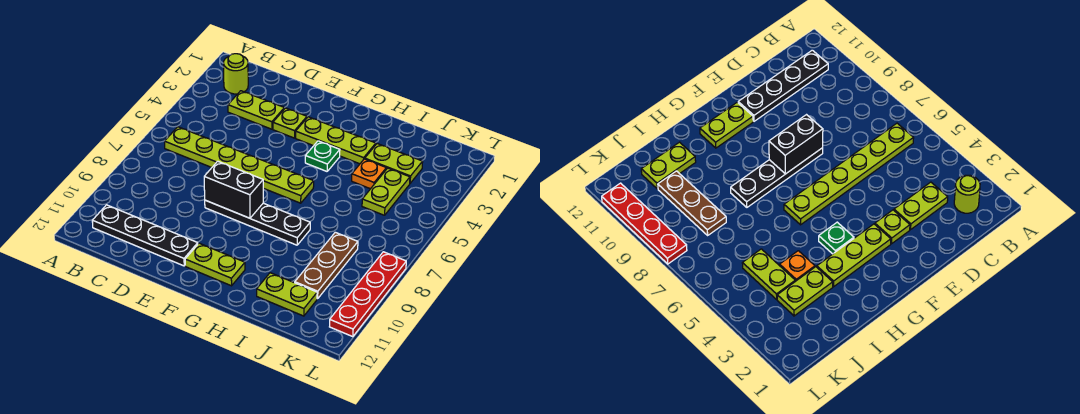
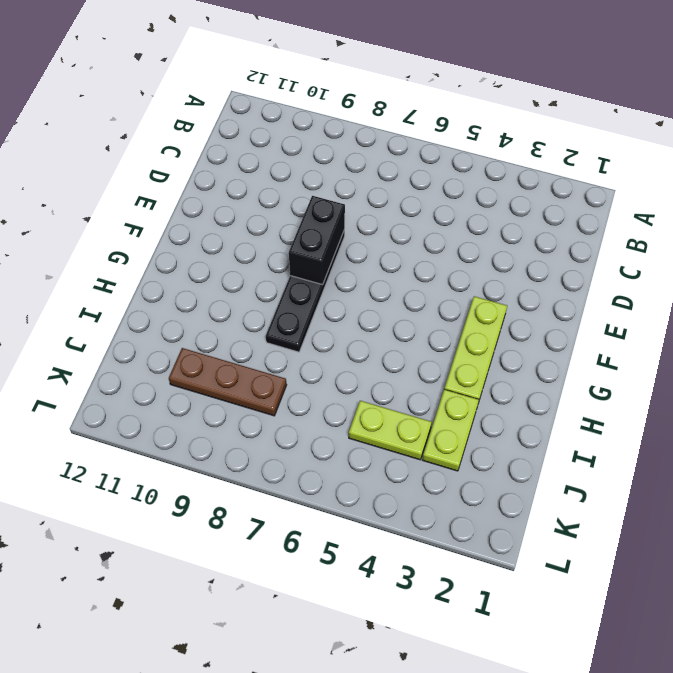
none -> lime 1x1 round brick [224,54,248,94]
none -> lime 1x6 plate [165,127,314,203]
none -> black 1x4 plate [92,205,198,266]

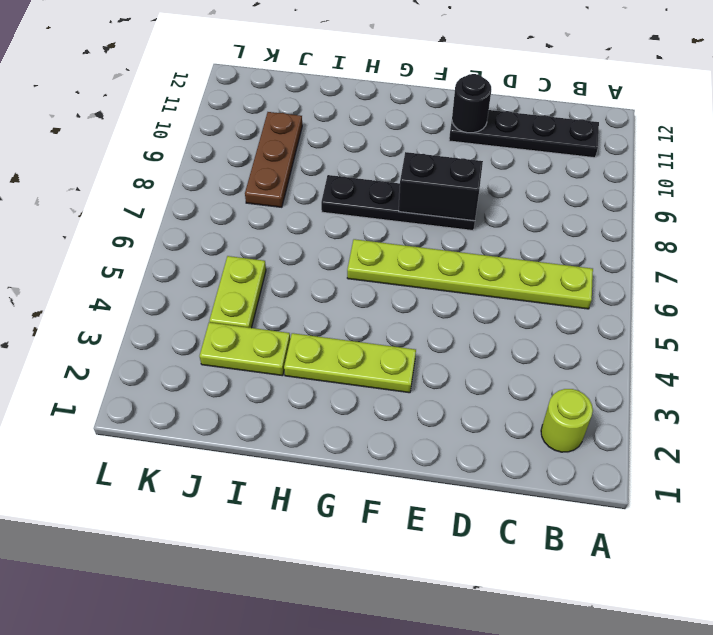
black 1x1 round brick [452,74,491,133] -> none
none -> lime 1x2 plate [228,91,284,129]
none -> lime 1x1 plate [273,108,307,138]
none -> lime 1x2 plate [185,243,245,286]

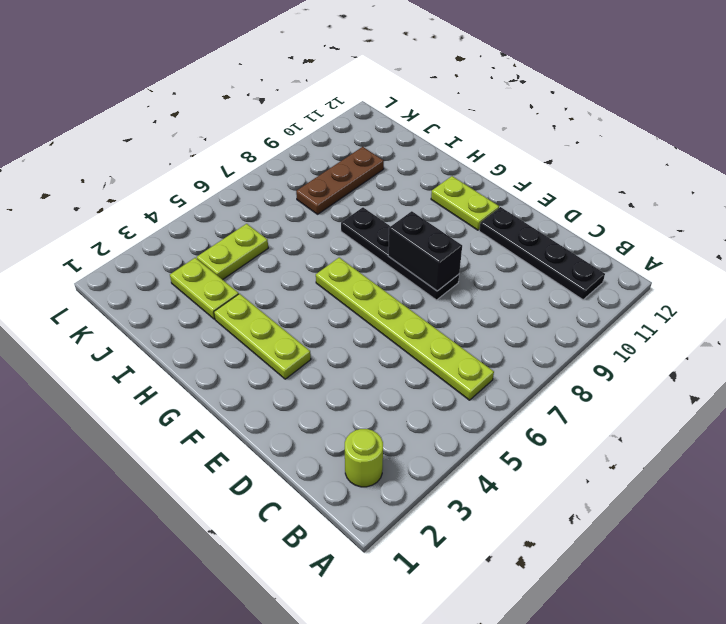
none -> lime 1x2 plate [228,91,284,129]
none -> lime 1x1 plate [273,108,307,138]
none -> green 1x1 plate [305,141,340,171]

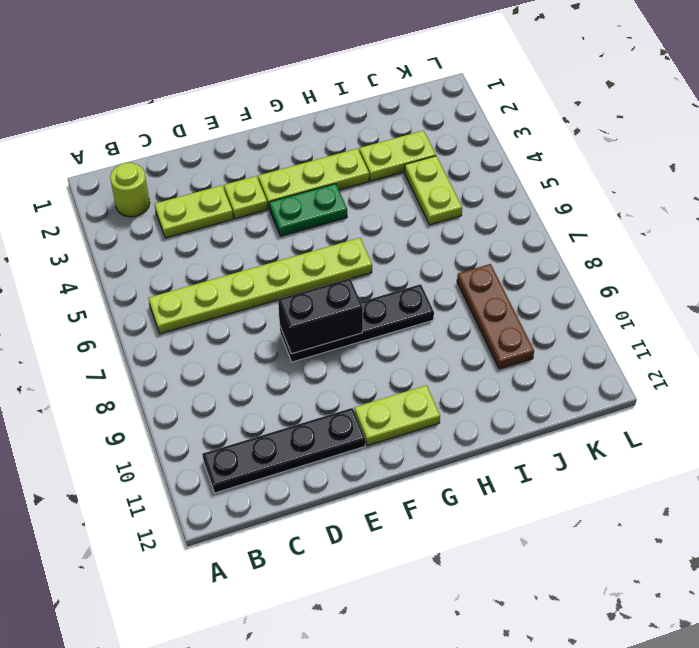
green 1x2 plate [269,184,347,236] -> green 1x1 plate [305,141,340,171]
none -> orange 1x1 plate [352,159,386,189]
none -> lime 1x2 plate [257,273,317,316]
none -> red 1x4 plate [330,252,406,337]

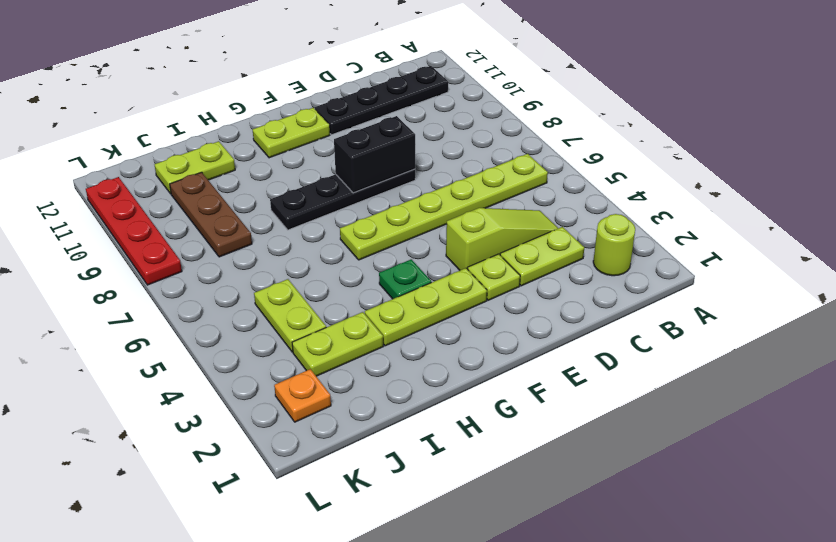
lime 1x3 slope [446,208,558,270] -> none
orange 1x1 plate [274,369,331,422] -> orange 1x1 plate moved to [352,159,386,189]

